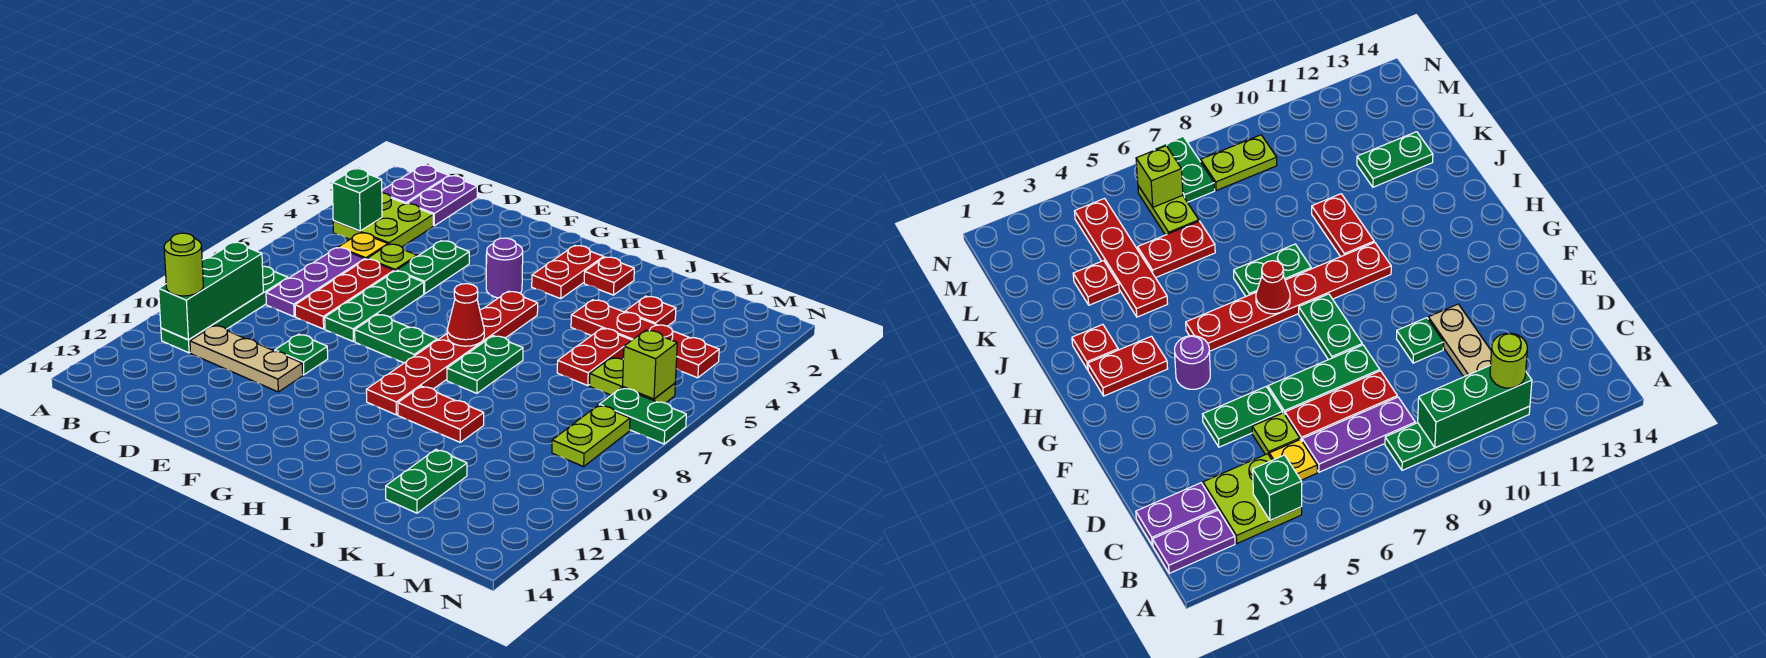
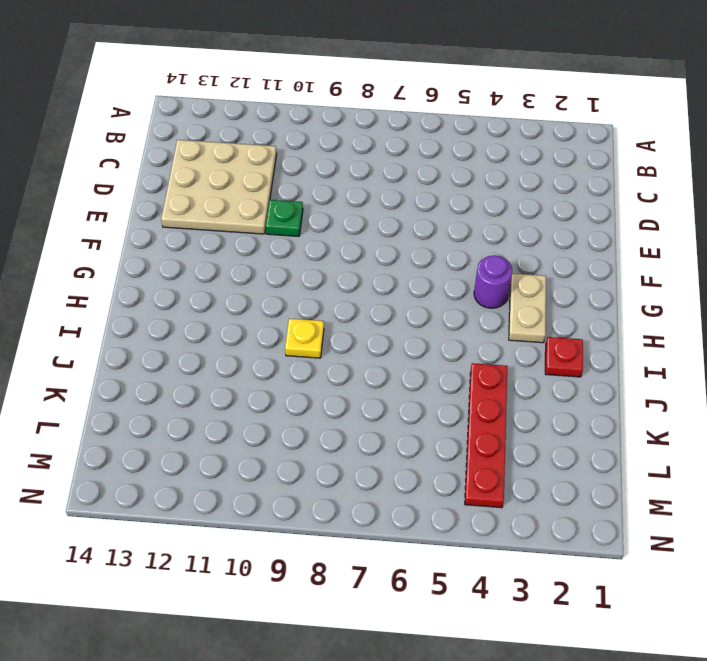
tan 3x3 plate [161,140,277,234] -> tan 1x3 plate [190,325,303,392]
tan 1x2 plate [509,273,546,343] -> red 1x2 plate [532,246,604,299]
yellow 1x1 plate [285,319,324,358] -> yellow 1x1 plate moved to [338,233,388,260]
none -> purple 1x2 plate [382,165,449,204]
none -> lime 2x2 plate [333,193,433,247]
none -> green 1x4 plate [161,266,288,353]
none -> purple 1x2 plate [407,176,477,226]

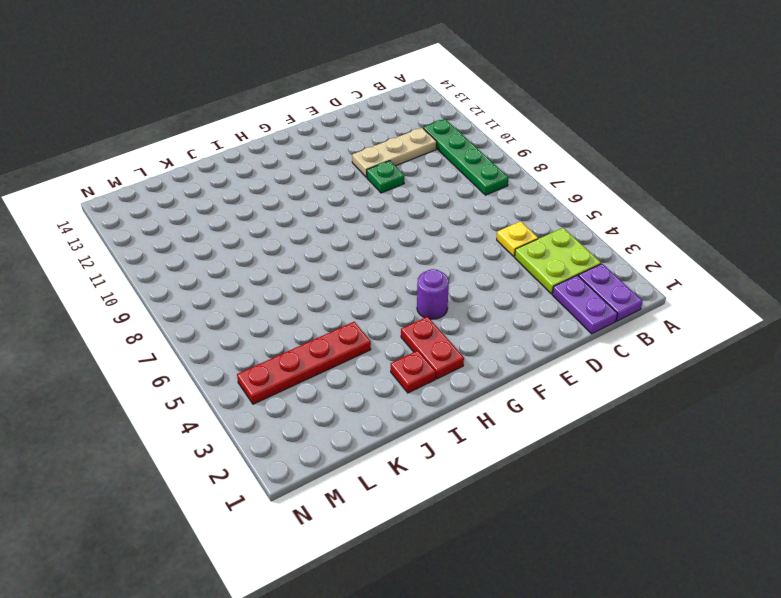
none -> purple 1x3 plate [266,248,365,317]
none -> lime 1x1 plate [367,244,417,271]
none -> red 1x3 plate [295,259,394,329]
none -> green 1x2 plate [397,241,469,294]

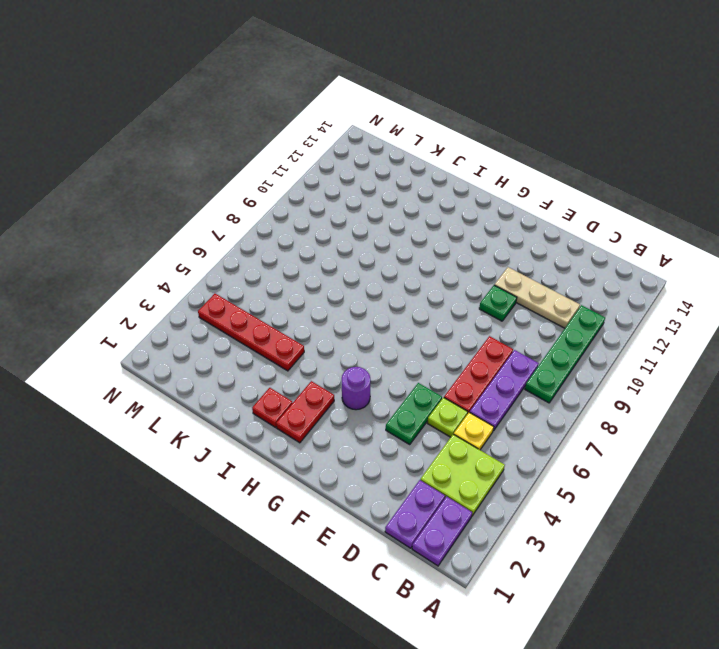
none -> green 1x3 plate [325,271,424,342]
none -> green 1x2 plate [355,314,437,363]
none -> red 1x6 plate [366,291,538,415]
none -> green 1x2 plate [447,336,523,393]

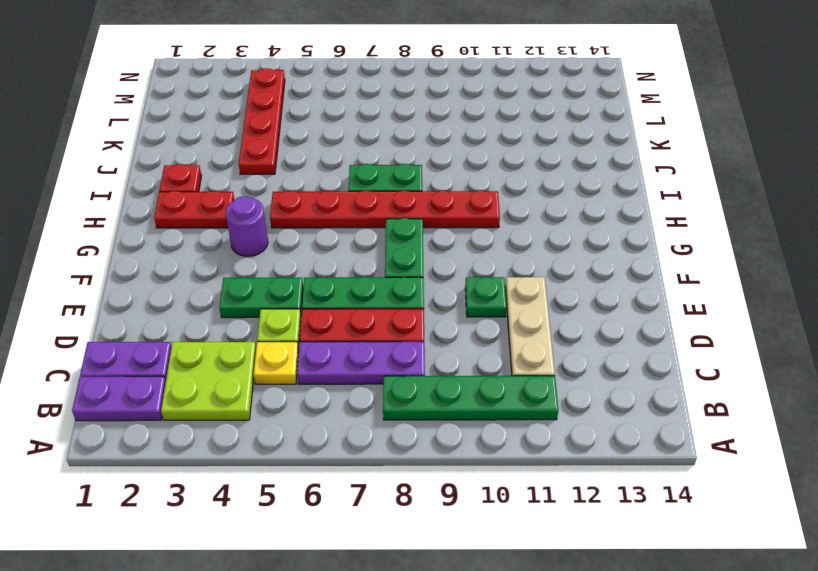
none -> red 1x2 plate [398,386,484,442]
none -> red 1x1 plate [625,296,676,326]
none -> red 1x2 plate [557,328,632,386]
none -> green 1x2 plate [386,449,467,513]

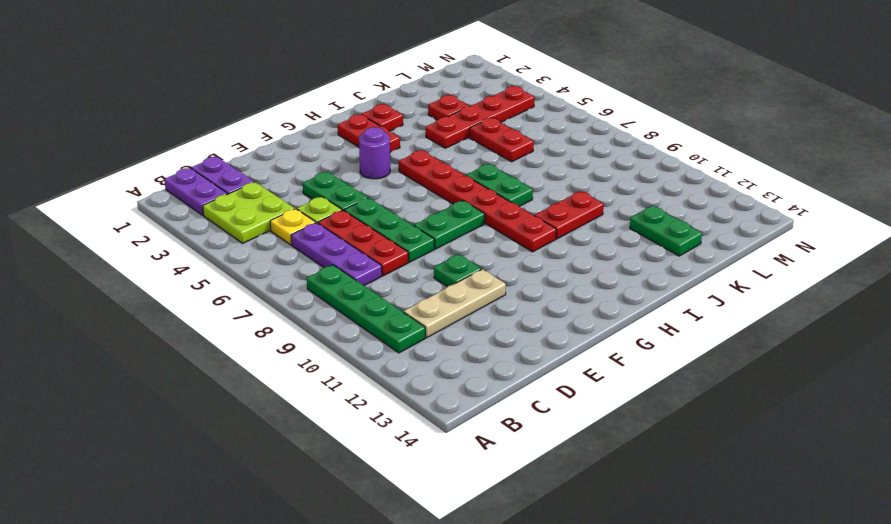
none -> lime 1x2 plate [589,357,675,403]
none -> green 1x2 plate [599,388,686,444]
none -> lime 1x2 plate [552,405,630,467]
none -> green 1x1 brick [332,169,382,231]

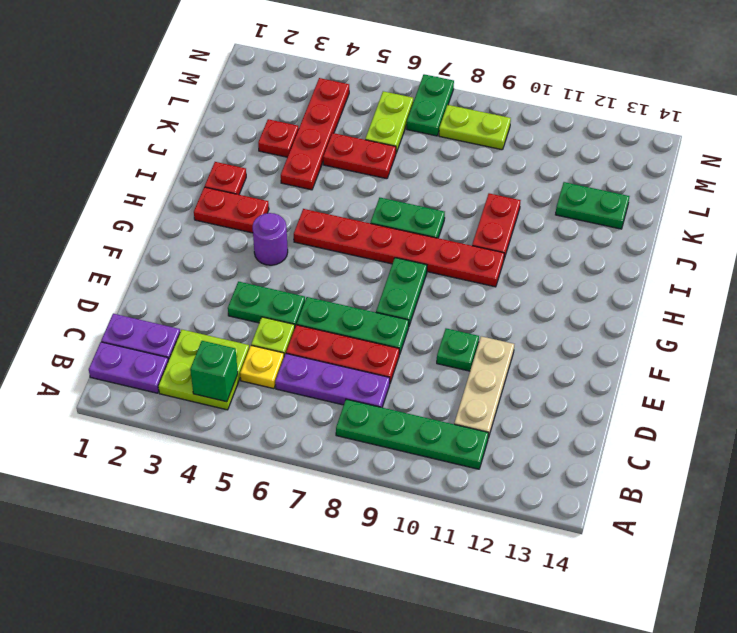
none -> green 1x3 brick [159,242,263,340]
none -> red 1x1 cone [447,284,484,346]
none -> lime 1x1 brick [623,330,677,399]
none -> lime 1x1 round brick [164,233,203,296]

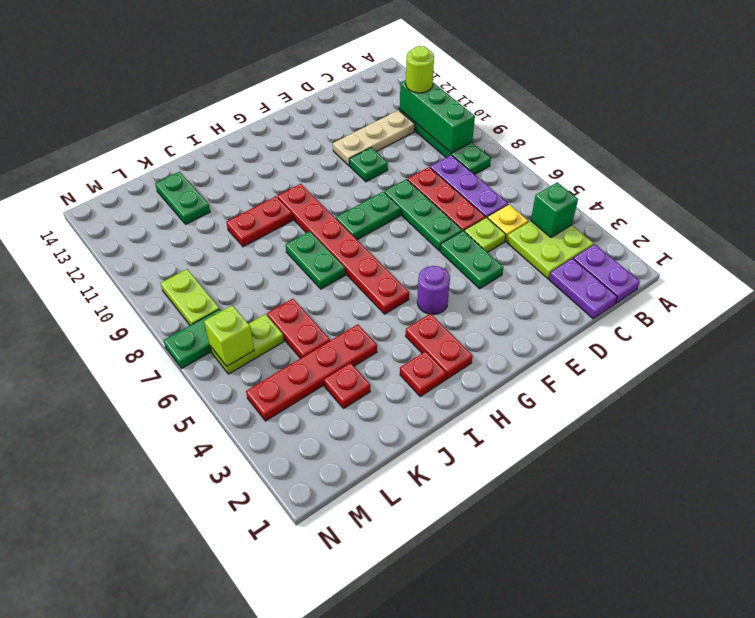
none -> red 1x1 cone [447,284,484,346]

